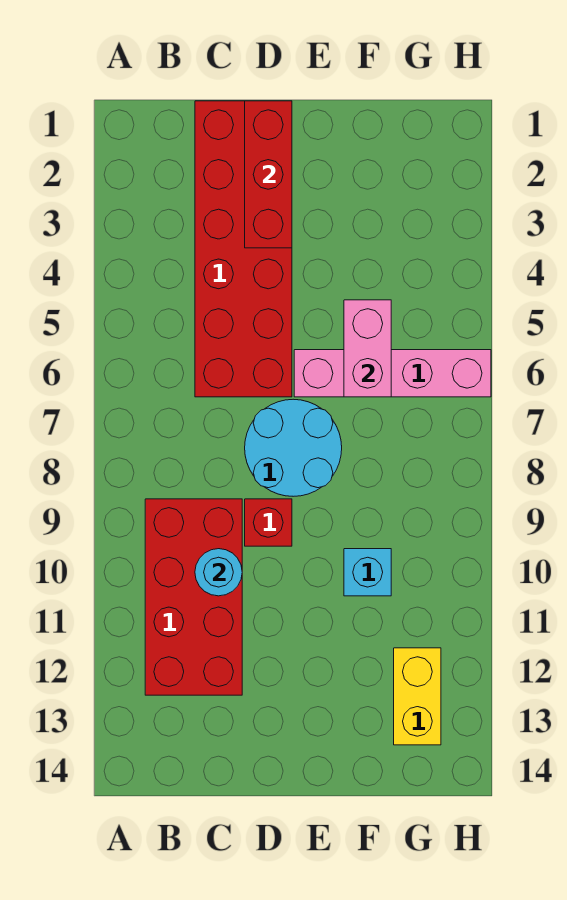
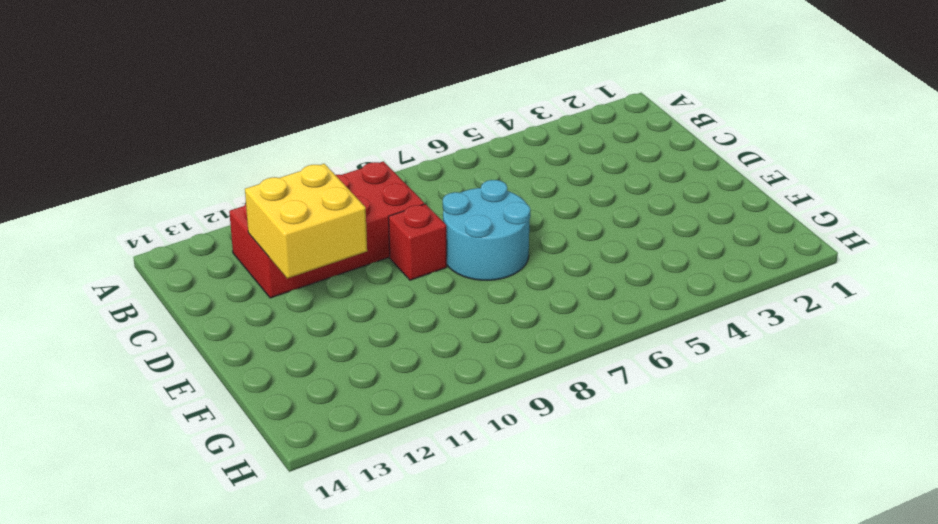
yellow 2x2 brick [245,164,367,278] -> none
none -> red 2x6 brick [195,101,292,397]
none -> pink 1x4 brick [294,350,491,397]

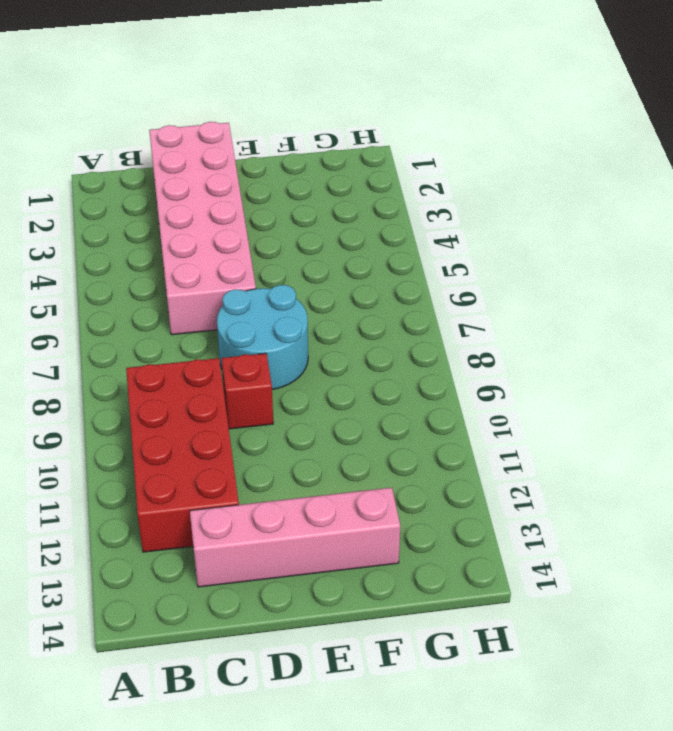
pink 2x6 brick [149,122,256,335] -> red 2x6 brick [195,101,292,397]
pink 1x4 brick [190,488,400,587] -> pink 1x4 brick moved to [294,350,491,397]
none -> cyan 1x1 brick [344,549,391,596]
none -> yellow 1x2 brick [394,648,441,745]

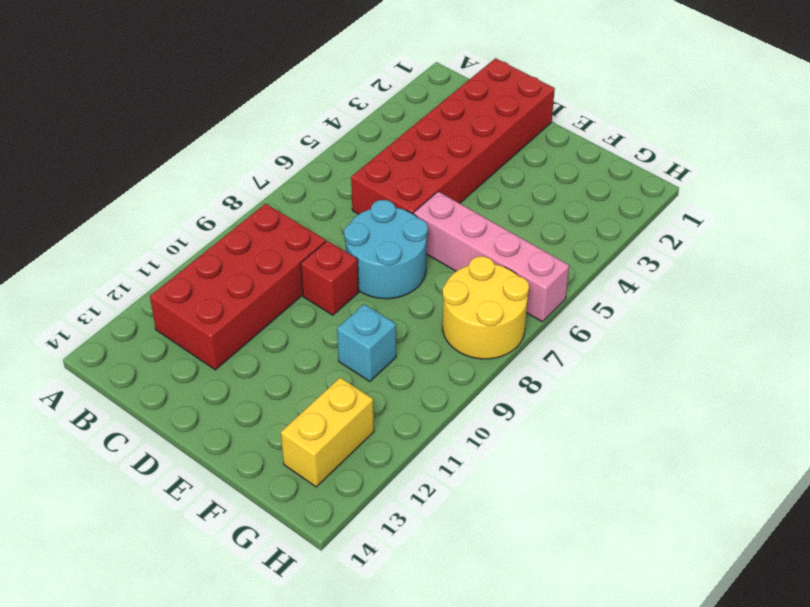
yellow 2x2 round brick [442,256,529,359] -> none
none -> cyan 1x1 round brick [195,549,242,596]
none -> red 1x3 brick [245,101,292,248]

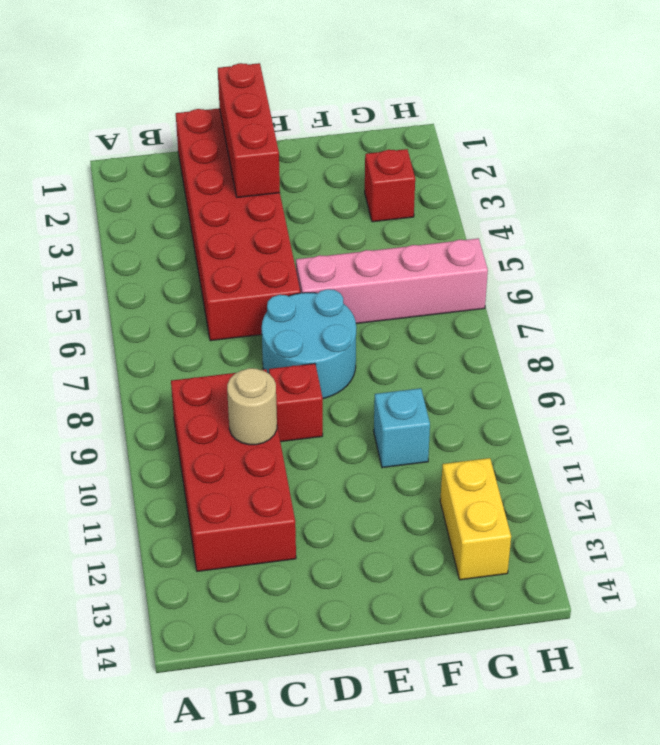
tan 1x1 round brick [227,368,277,445] -> cyan 1x1 round brick [195,549,242,596]
red 1x1 brick [365,149,415,222] -> none
none -> pink 1x2 brick [344,300,391,397]

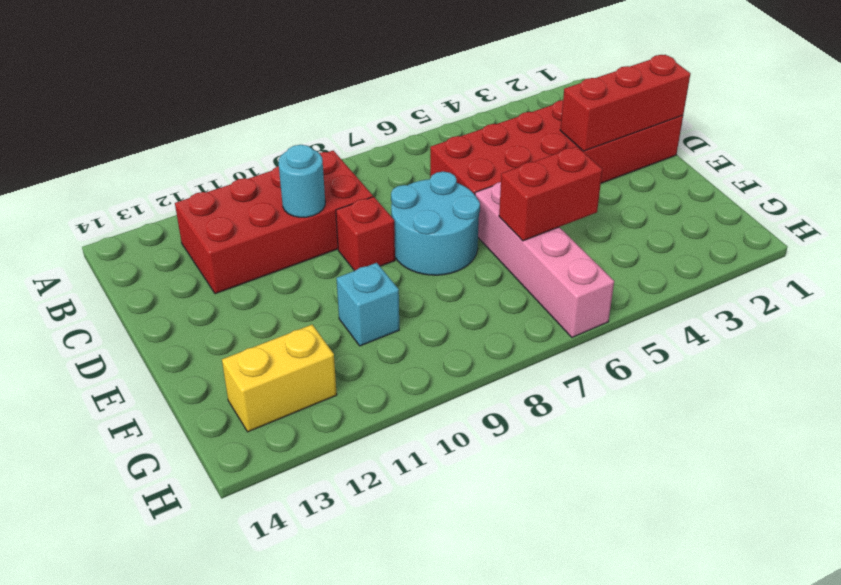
red 1x2 brick [499,146,602,241] -> pink 1x2 brick [344,300,391,397]

